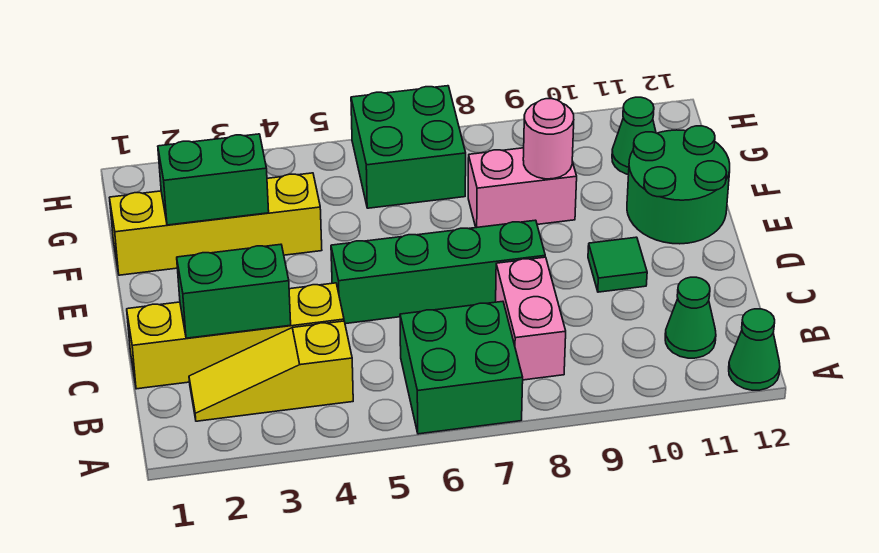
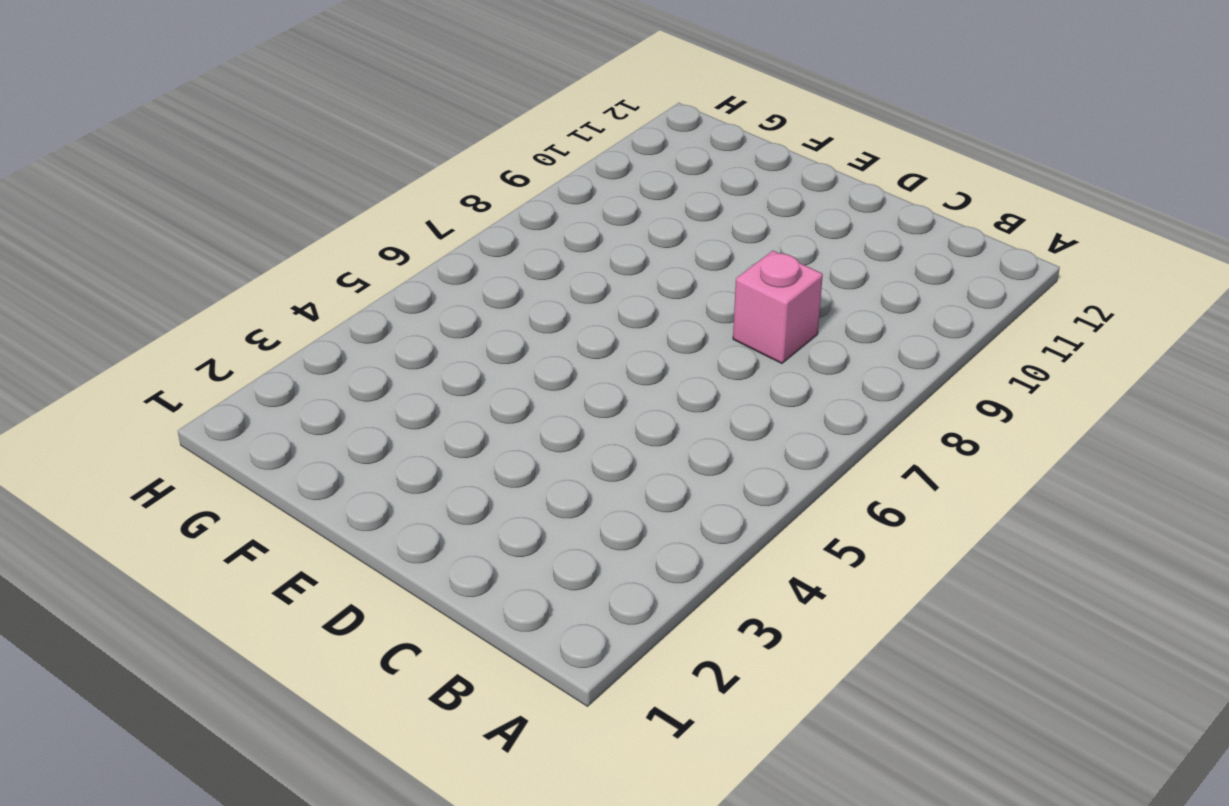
pink 1x1 brick [733,251,823,363] -> pink 1x2 brick [496,257,566,380]
none -> green 2x2 brick [400,301,523,434]
none -> green 1x1 cone [729,309,780,390]
none -> yellow 1x3 slope [189,321,353,421]

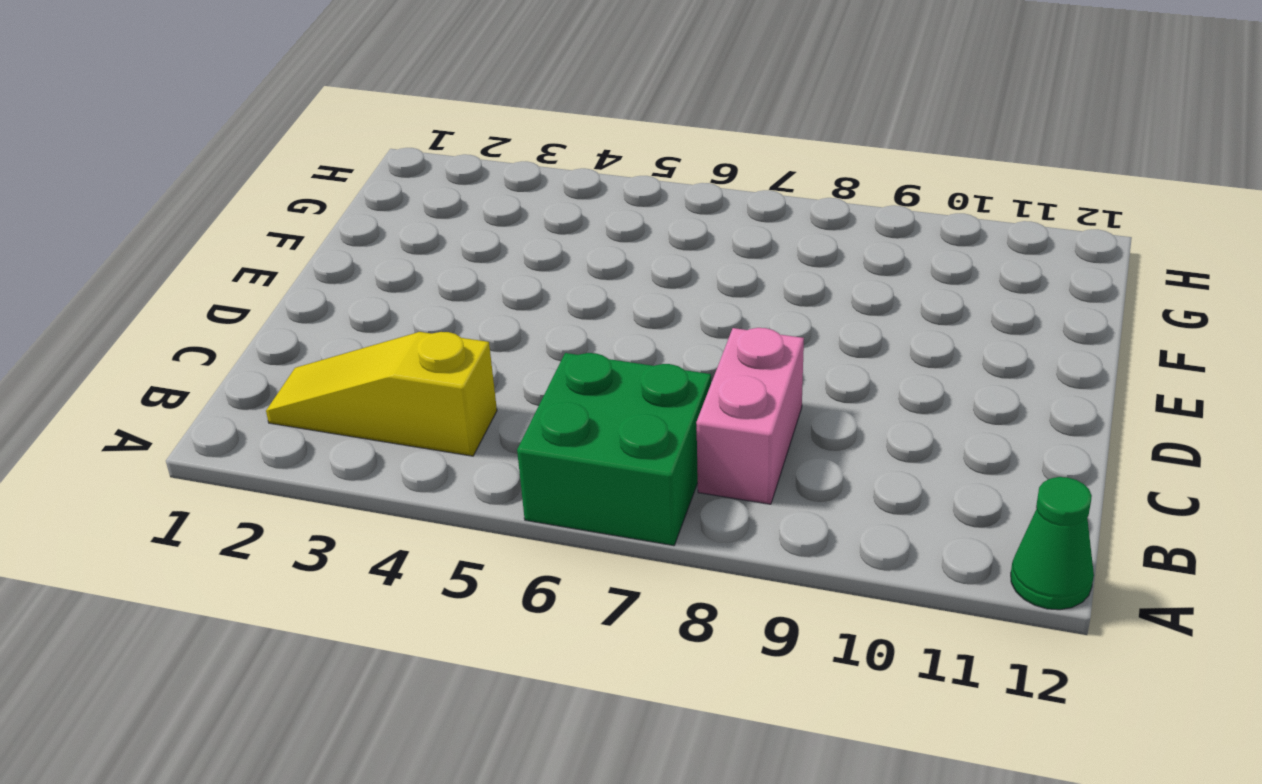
none -> green 1x1 cone [665,277,716,358]
none -> yellow 1x4 brick [127,283,344,389]
none -> green 1x4 brick [331,220,545,324]

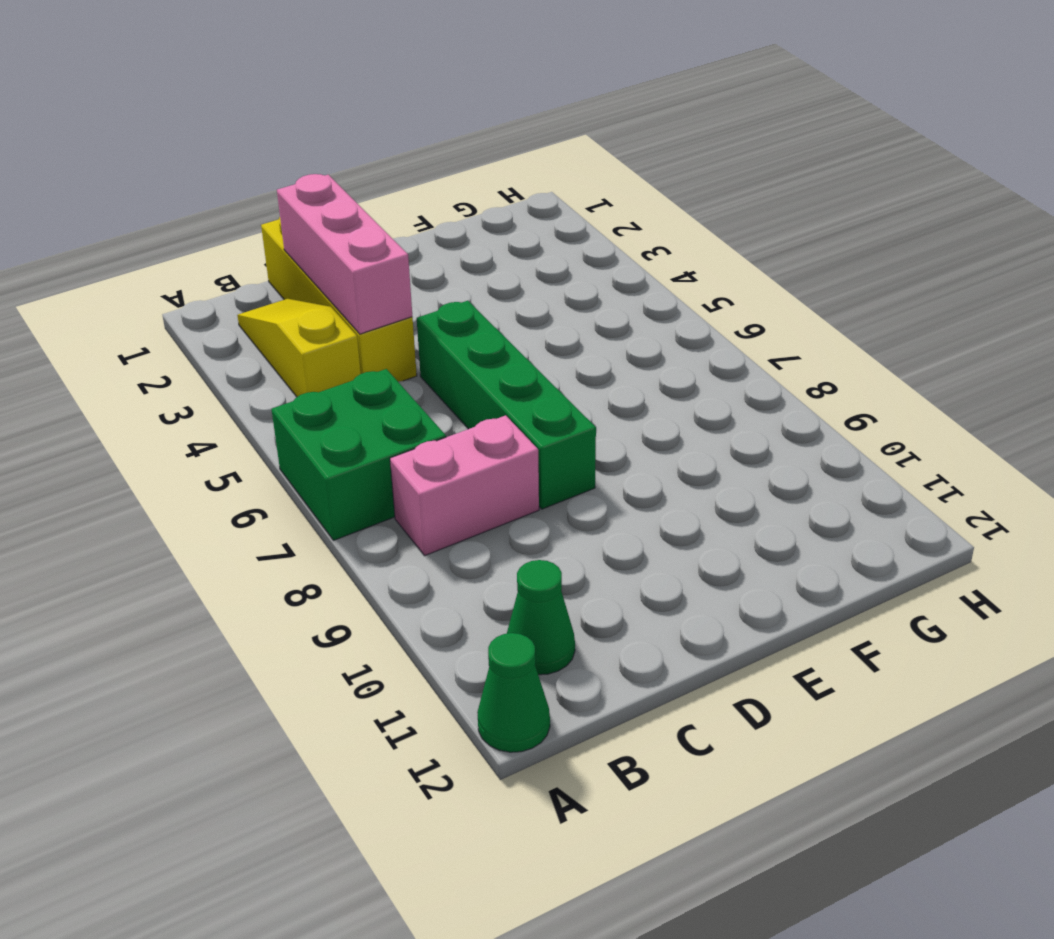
pink 1x3 brick [277,174,412,334] -> green 1x2 brick [177,244,291,338]
none -> green 1x1 tile [588,237,647,292]
none -> green 2x2 round brick [627,126,730,244]
none -> yellow 1x4 brick [109,173,322,275]

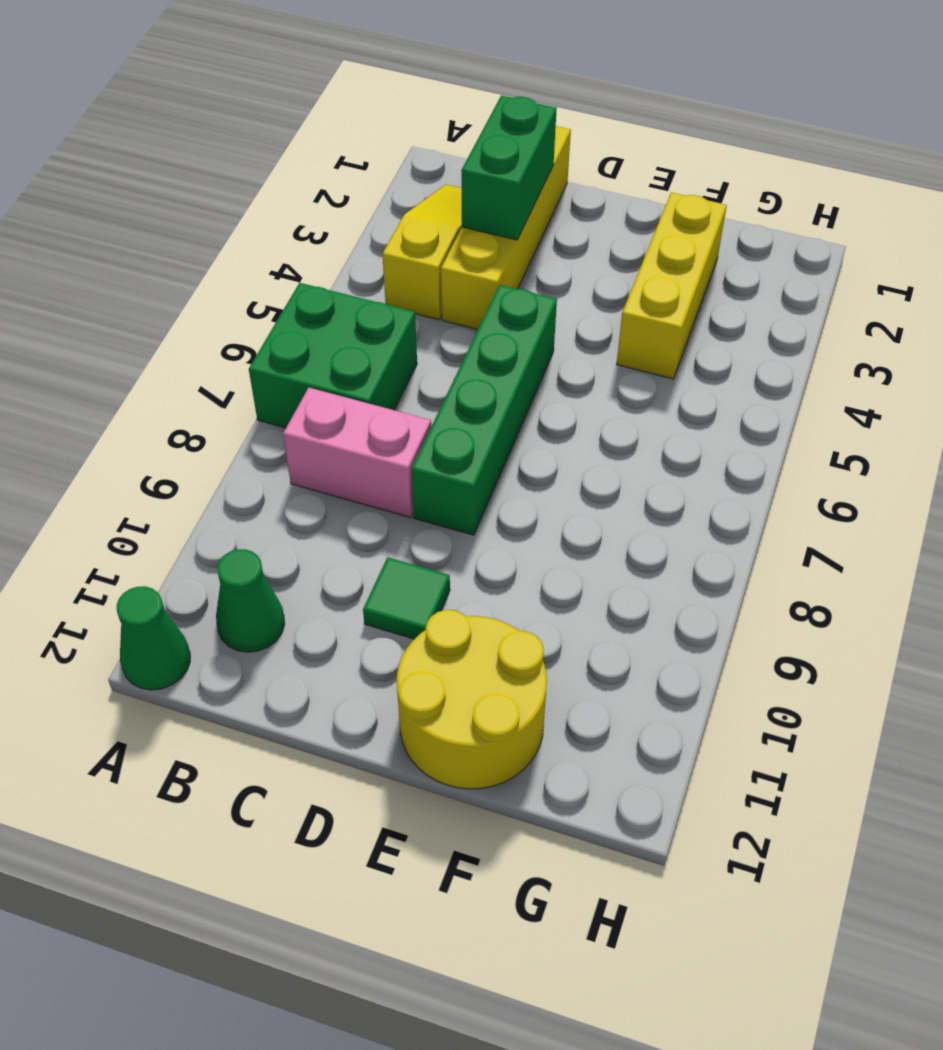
yellow 2x2 round brick [397,610,547,789] -> green 2x2 round brick [627,126,730,244]
yellow 1x3 brick [617,192,727,379] -> yellow 1x4 brick [109,173,322,275]
none -> pink 1x2 brick [468,148,577,228]
none -> green 2x2 brick [351,86,466,208]
none -> green 1x1 cone [612,97,656,175]

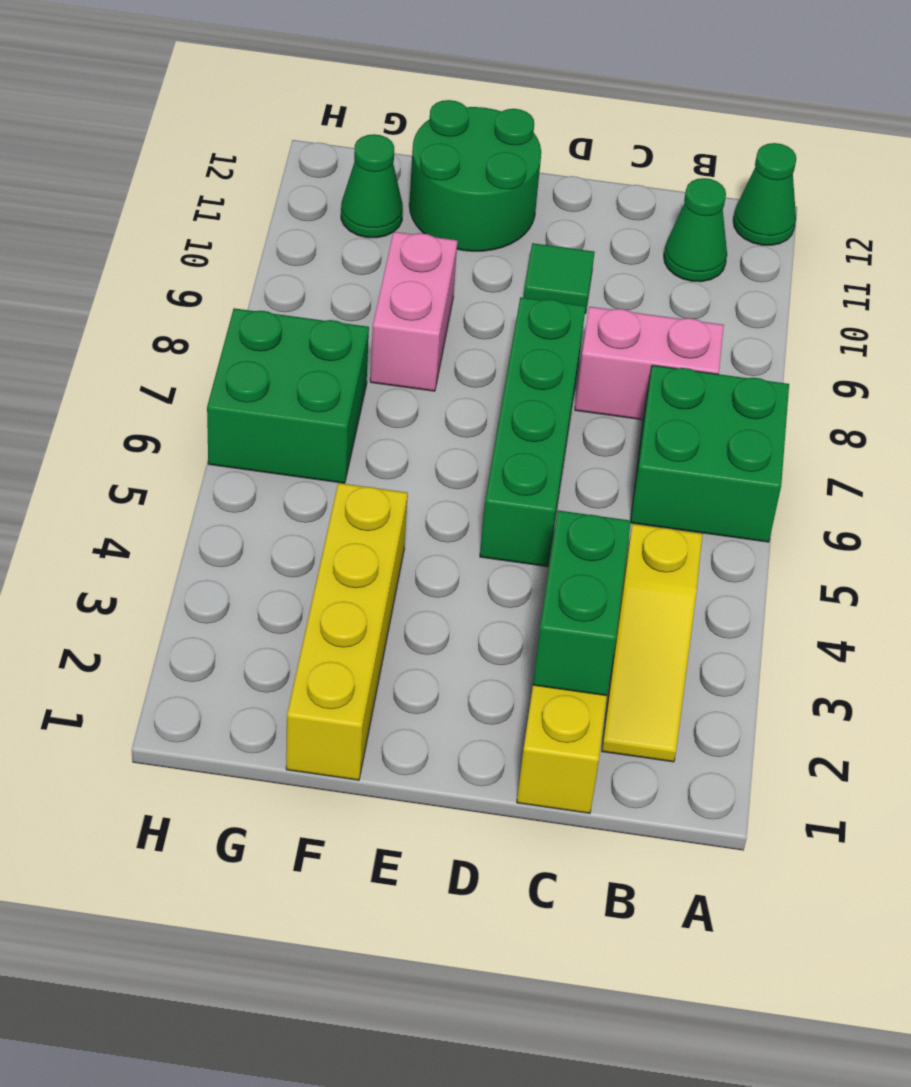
none -> green 1x2 brick [158,134,269,225]
none -> pink 1x1 round brick [523,99,574,179]

